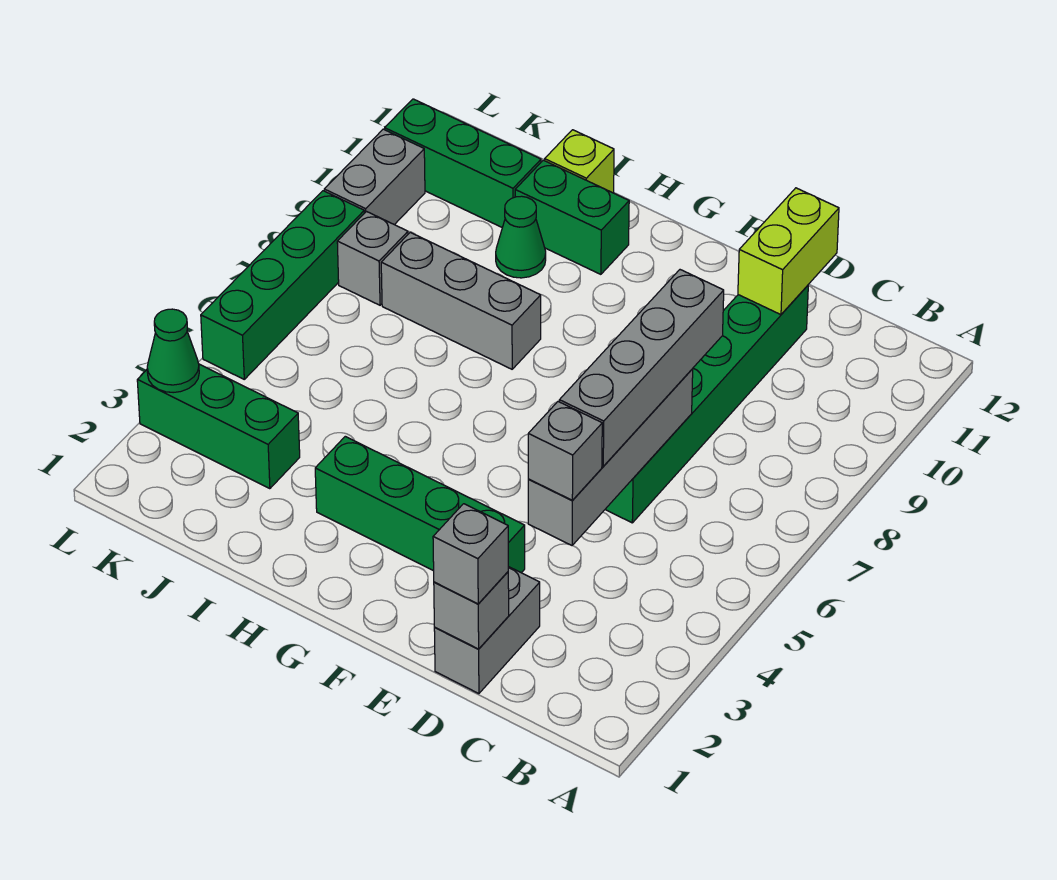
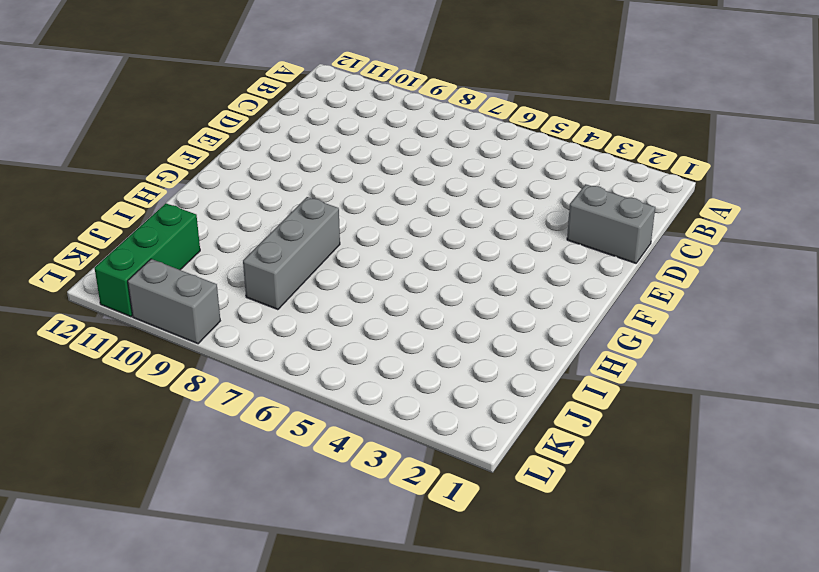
none -> green 1x6 brick [605,285,808,523]
none -> green 1x4 brick [315,436,525,573]
none -> green 1x2 brick [515,160,629,274]

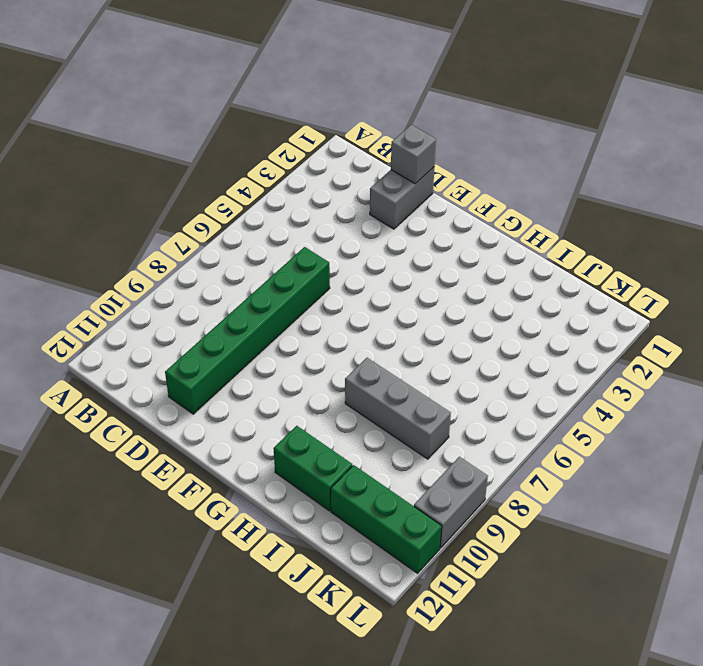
none -> green 1x4 brick [315,436,525,573]
none -> green 1x1 cone [496,196,546,278]
none -> lime 1x1 brick [545,130,614,193]

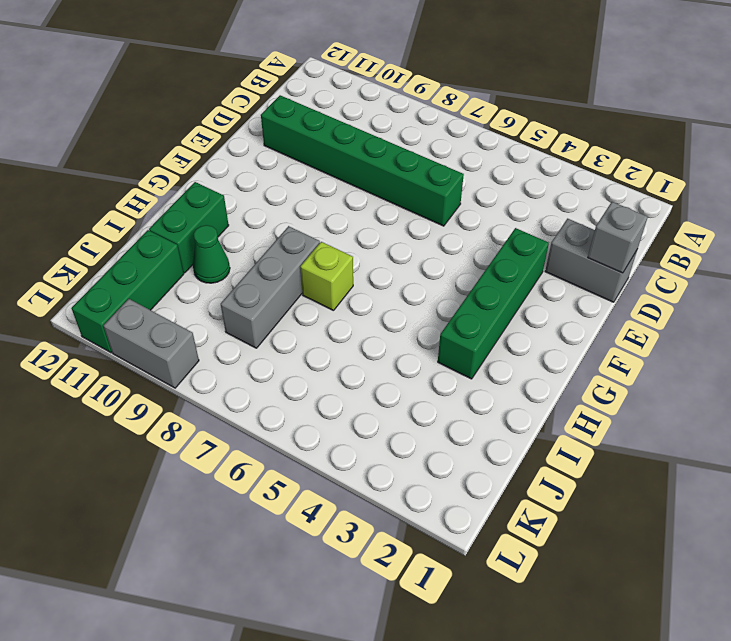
lime 1x1 brick [300,242,353,311] -> lime 1x1 brick moved to [545,130,614,193]
none -> green 1x3 brick [137,364,300,489]
none -> grey 1x1 brick [337,212,408,305]
none -> green 1x4 brick [201,191,364,379]

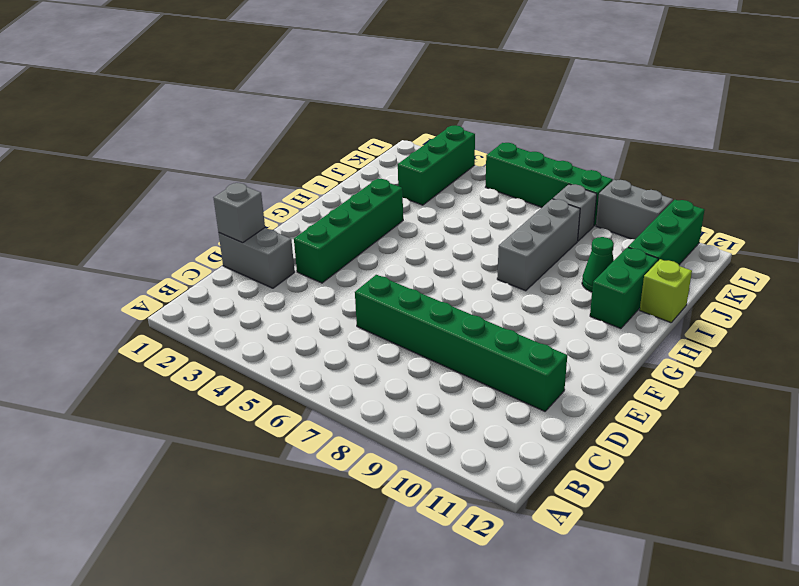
none -> grey 1x4 brick [528,369,693,545]
none -> lime 1x2 brick [738,188,839,315]
none -> green 1x1 cone [147,309,199,393]

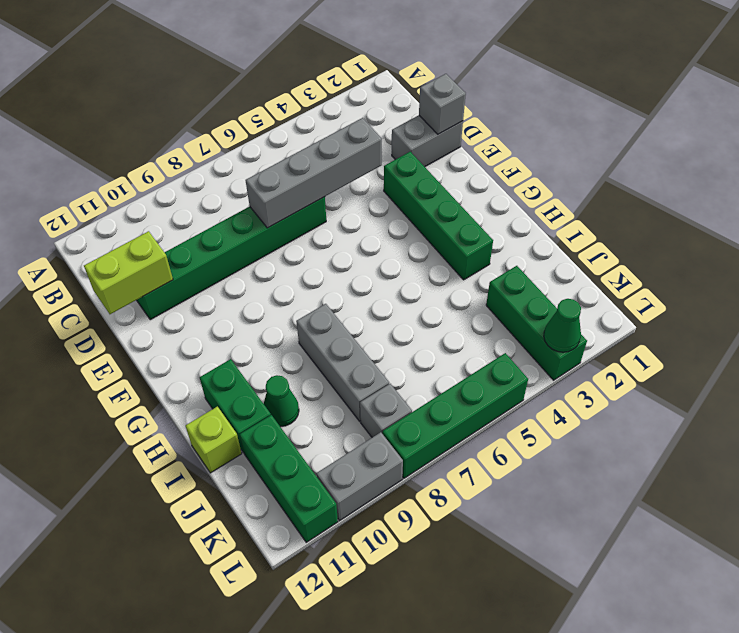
none -> grey 1x1 brick [433,504,508,604]
none -> grey 1x1 brick [528,401,602,500]
none -> grey 1x4 brick [559,270,724,466]

